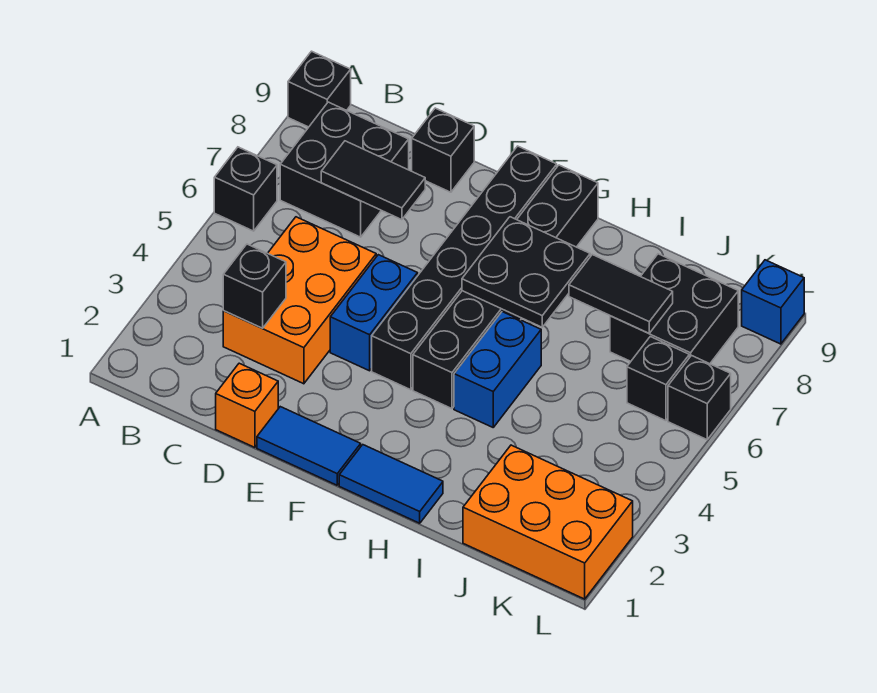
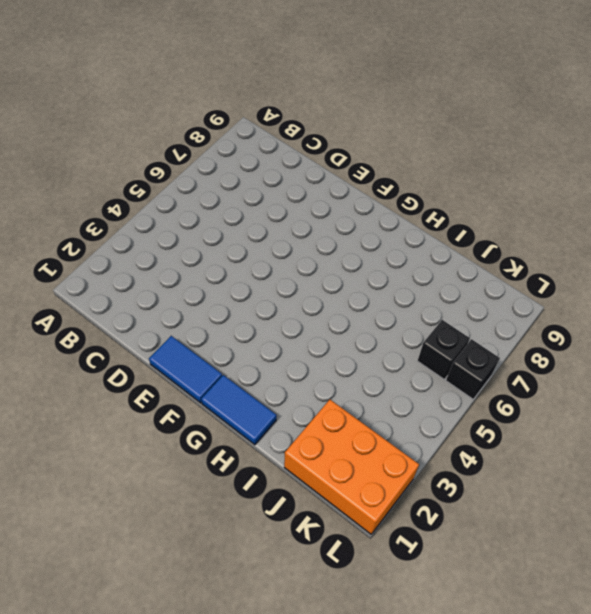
none -> black 1x1 brick [214,147,277,231]
none -> black 1x1 brick [288,51,351,127]
none -> black 2x2 brick [280,102,409,237]

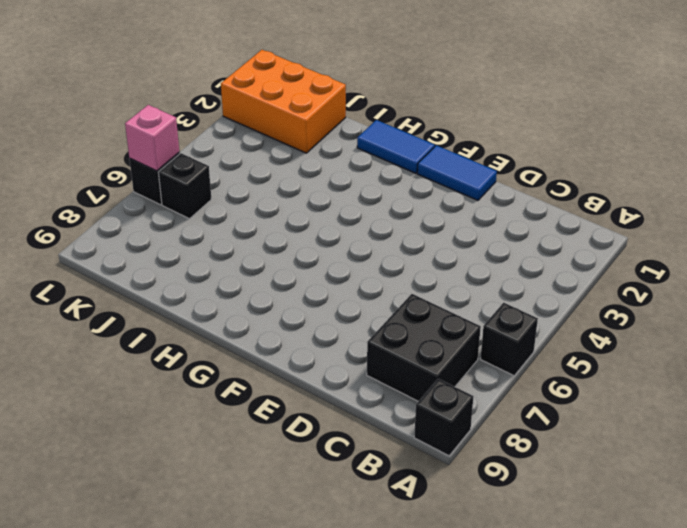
pink 1x1 brick [125,105,179,171] -> none
none -> orange 2x3 brick [223,217,376,384]
none -> orange 1x1 brick [216,363,278,447]
none -> black 1x1 brick [412,108,474,192]

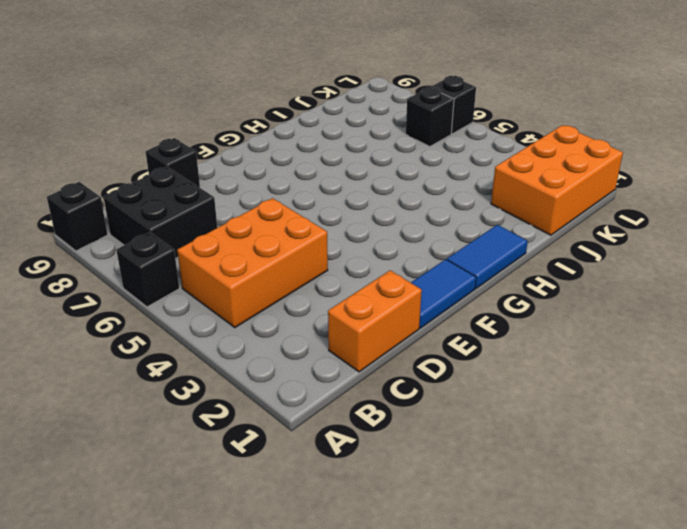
orange 2x3 brick [177,198,328,327] -> orange 2x3 brick turned to [223,217,376,384]
orange 1x2 brick [328,270,422,372] -> orange 1x1 brick [216,363,278,447]
none -> blue 1x2 brick [330,255,418,371]
none -> black 1x6 brick [372,146,557,390]
none -> black 1x6 brick [413,165,598,409]

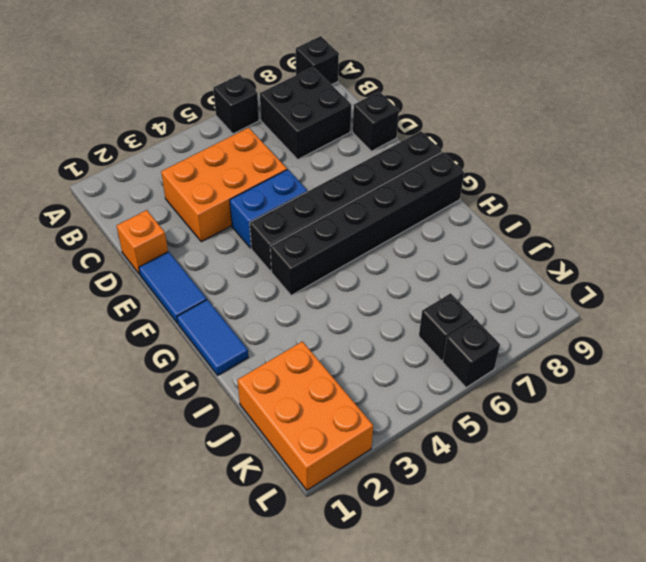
none -> blue 1x2 brick [454,312,541,427]
none -> black 2x2 brick [610,254,738,364]
none -> blue 1x1 brick [742,260,804,344]

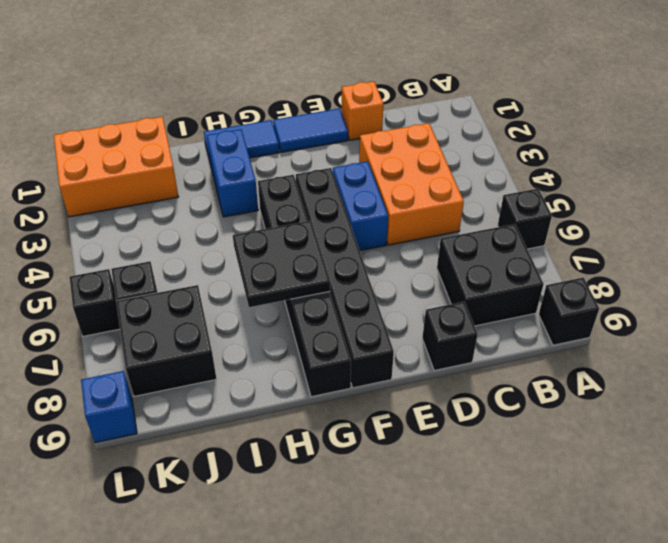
blue 1x2 brick [207,129,258,217] -> blue 1x2 brick moved to [454,312,541,427]
none -> black 1x1 brick [223,244,286,328]
none -> black 1x2 tile [321,141,425,220]
none -> black 1x2 tile [569,255,673,333]

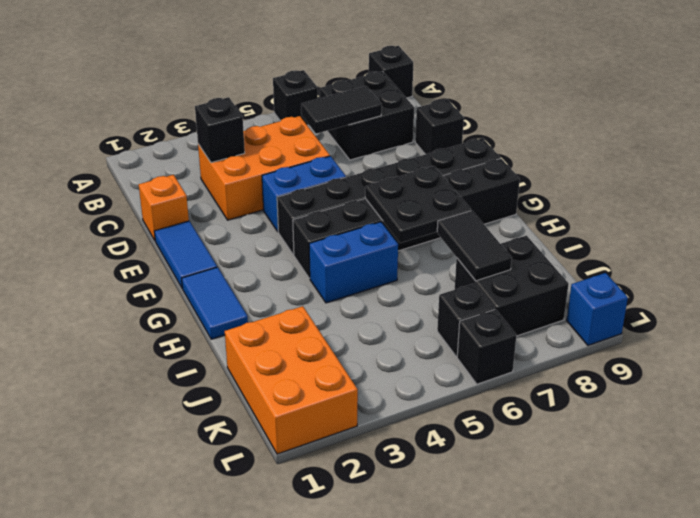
black 1x2 tile [301,86,382,134] -> black 1x2 tile turned to [321,141,425,220]

